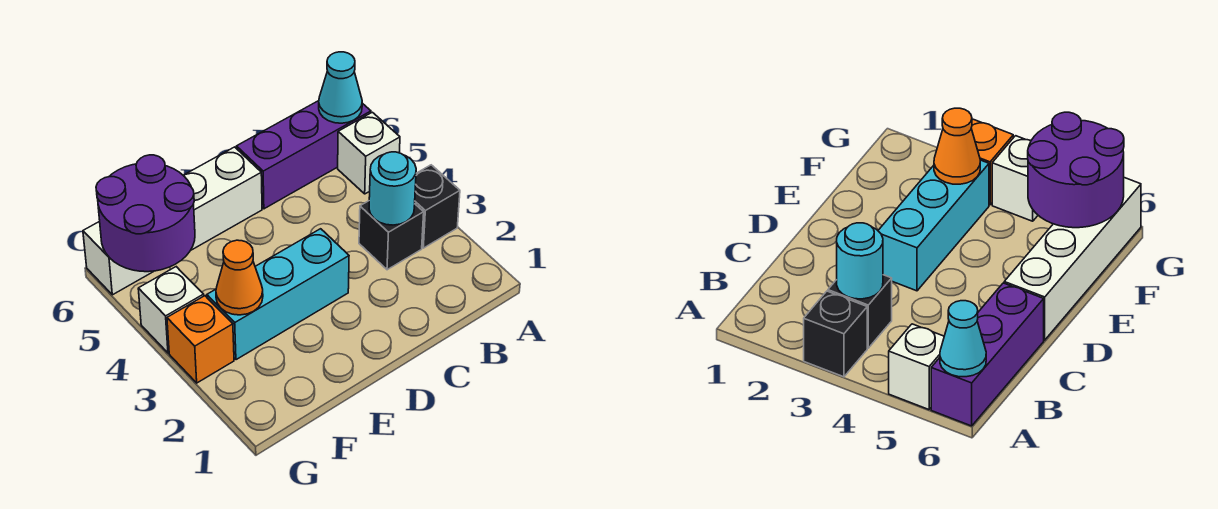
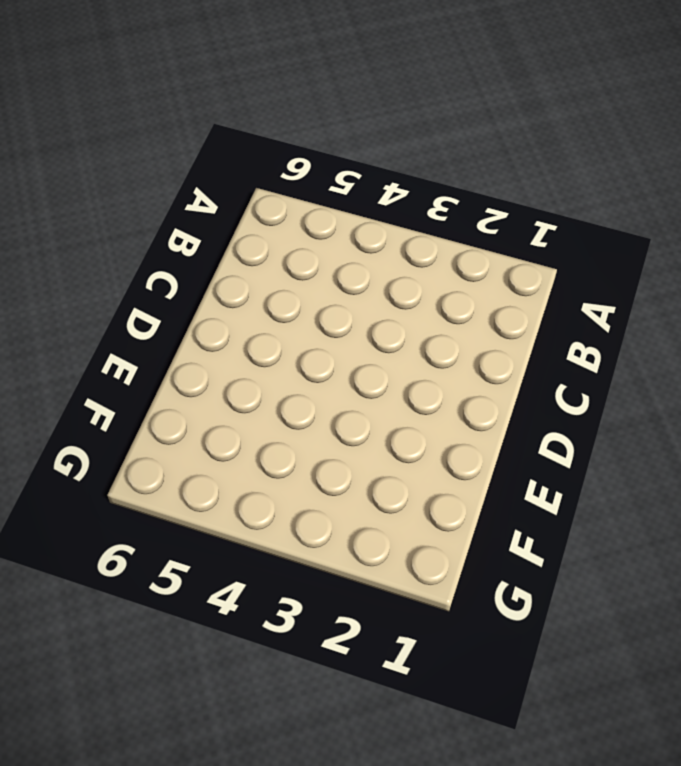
none -> black 1x1 brick [415,165,460,248]
none -> white 1x1 brick [338,112,400,194]
none -> purple 1x3 brick [236,101,371,209]

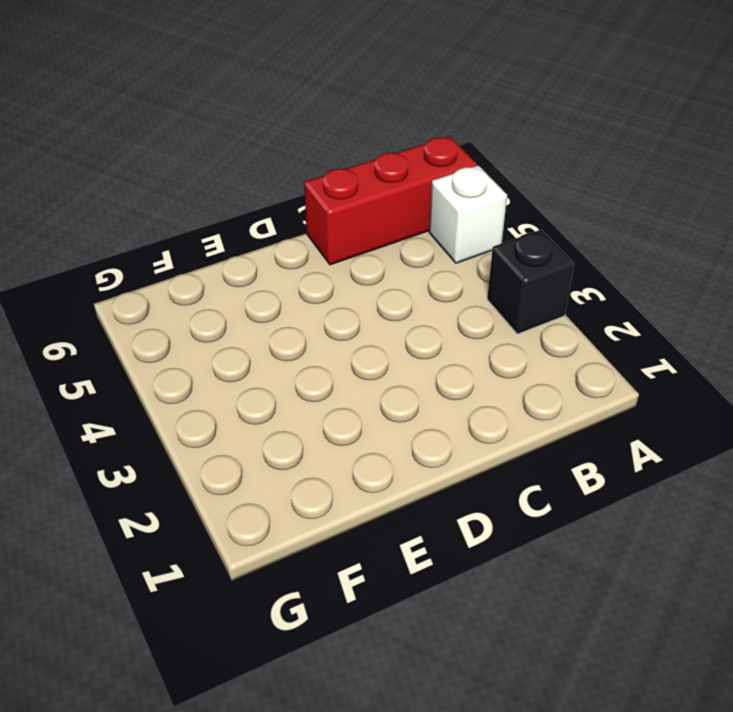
red 1x3 brick [304,136,477,265] -> purple 1x3 brick [236,101,371,209]
none -> black 1x1 brick [359,201,424,270]
none -> cyan 1x3 brick [207,229,349,360]
none -> white 1x4 brick [83,147,262,295]

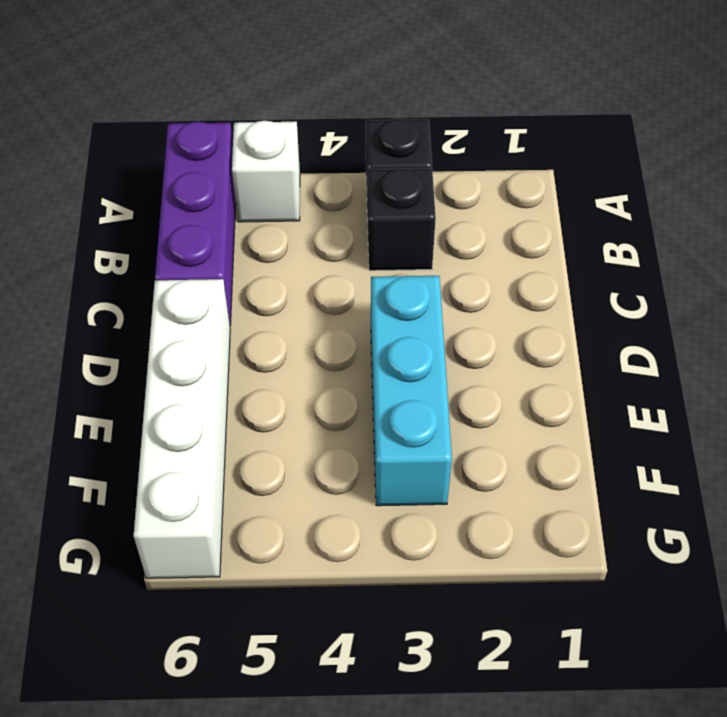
none -> orange 1x1 brick [167,296,234,383]
none -> white 1x1 brick [138,267,204,353]
none -> cyan 1x1 cone [319,52,362,123]

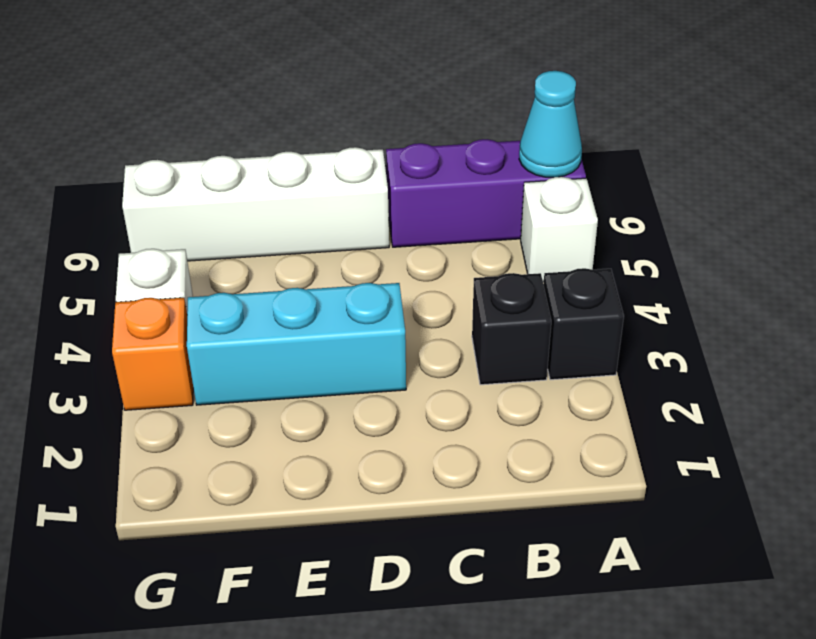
none -> cyan 1x1 round brick [369,152,416,225]
none -> orange 1x1 cone [216,240,263,315]
none -> purple 2x2 round brick [96,155,195,272]

